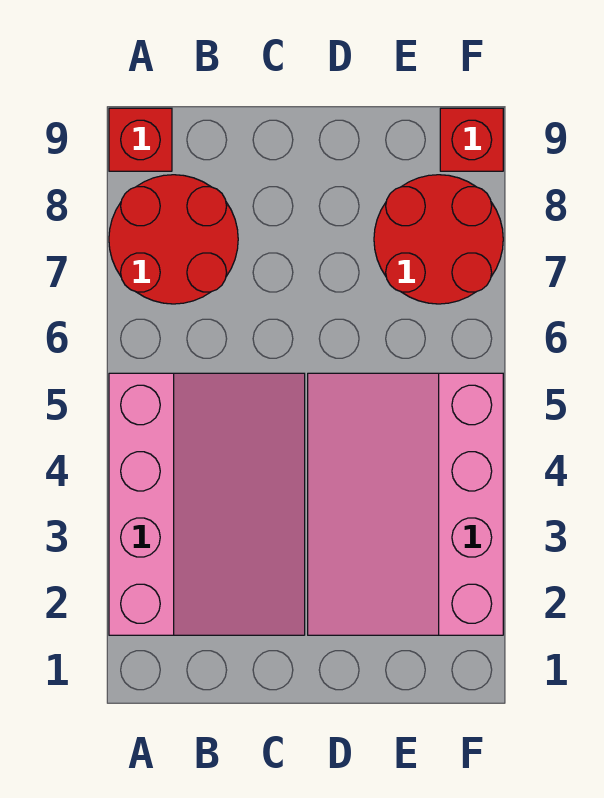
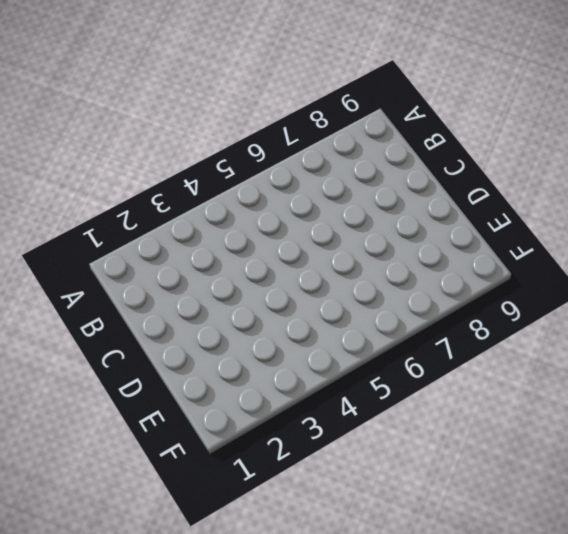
none -> pink 3x4 slope [109,373,305,635]
none -> red 2x2 round brick [109,175,238,304]

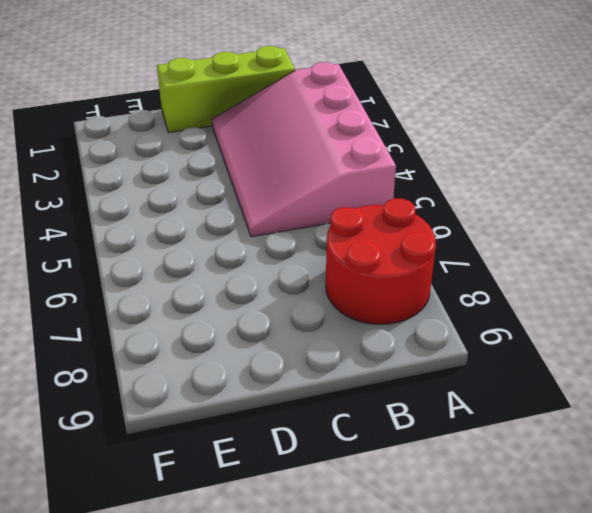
lime 1x3 brick [157,46,295,132] -> none
none -> red 1x1 brick [109,108,172,171]
none -> pink 3x4 slope [308,373,503,635]

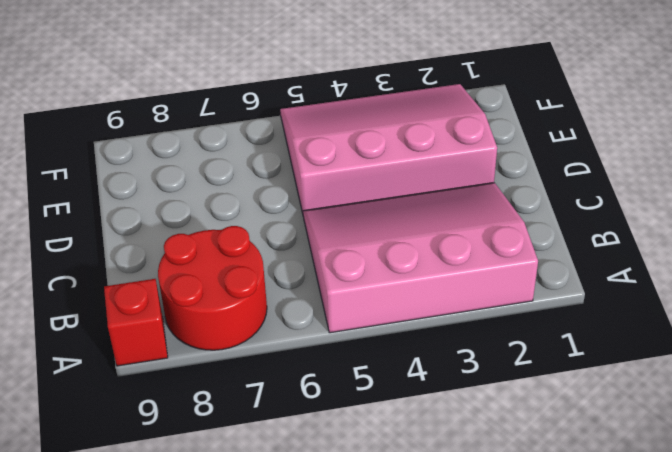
pink 3x4 slope [280,84,497,213] -> pink 3x4 slope turned to [308,373,503,635]
none -> red 2x2 round brick [374,175,503,304]
none -> red 1x1 brick [440,108,503,171]

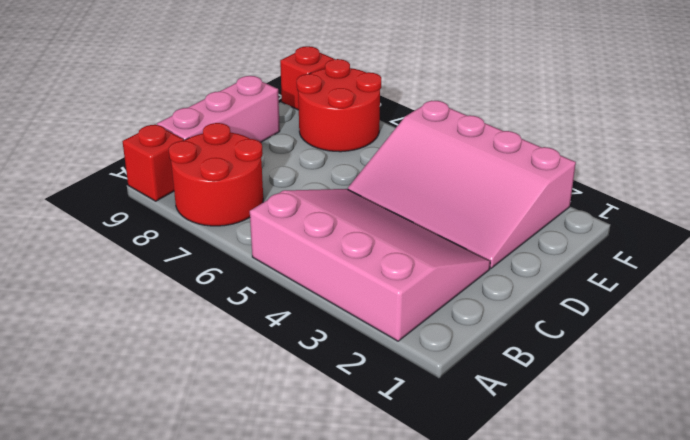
pink 1x3 brick [157,76,280,142] -> none

